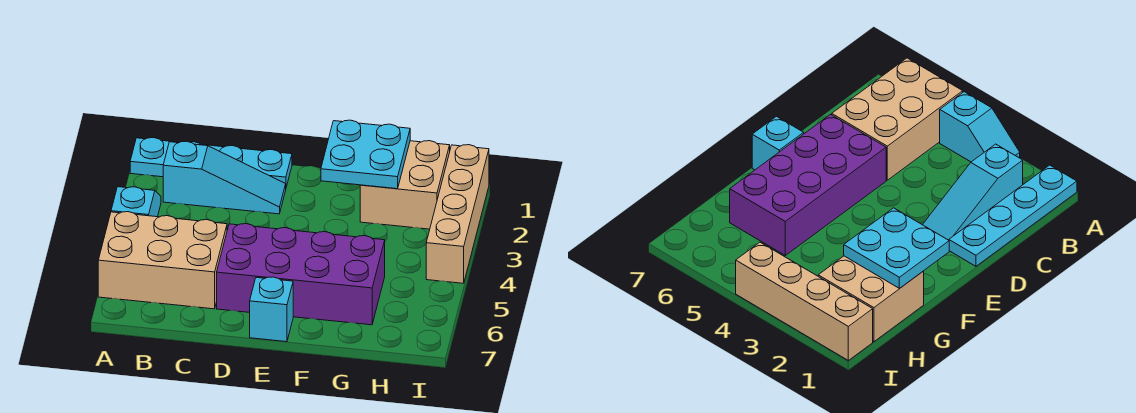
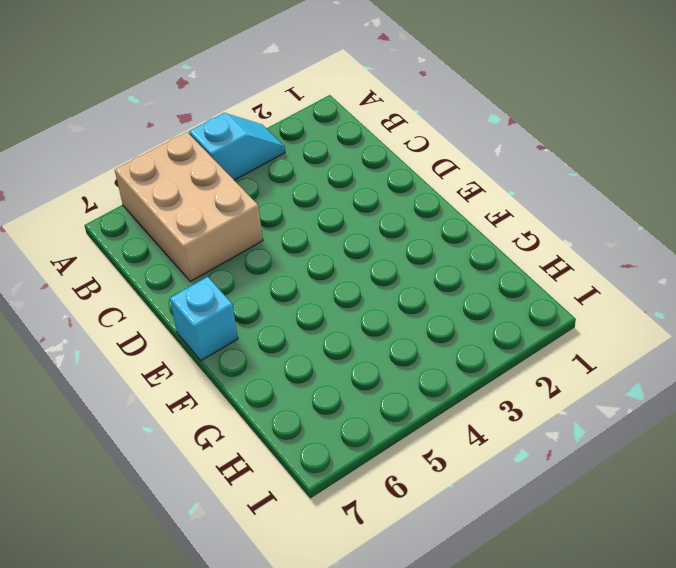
none -> cyan 1x4 plate [130,138,292,187]
none -> cyan 1x3 slope [163,141,286,214]

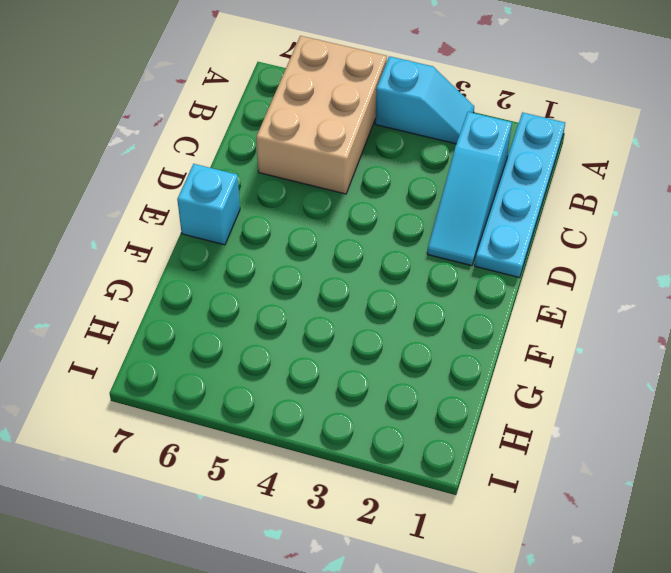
none -> purple 2x4 brick [217,224,385,325]
none -> tan 2x2 brick [360,141,450,229]

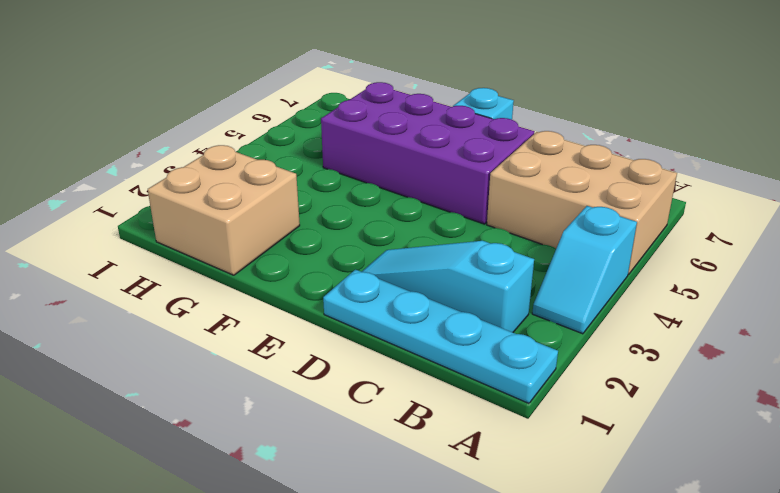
none -> tan 1x4 brick [426,145,489,283]
none -> cyan 2x2 plate [321,120,410,189]

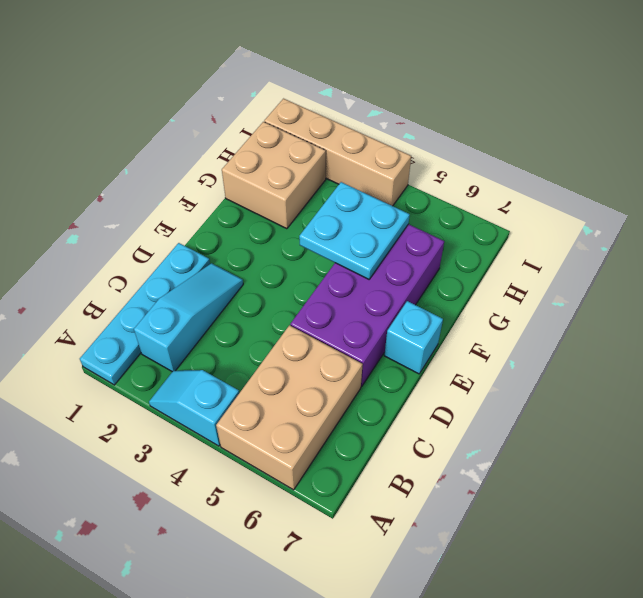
cyan 2x2 plate [299,182,410,279] -> cyan 2x2 plate moved to [321,120,410,189]

